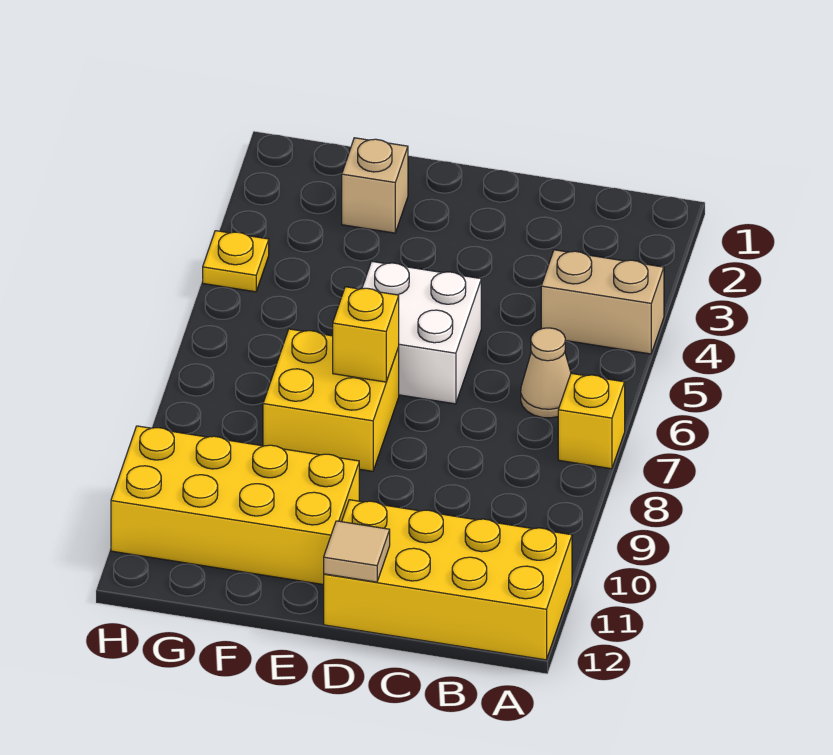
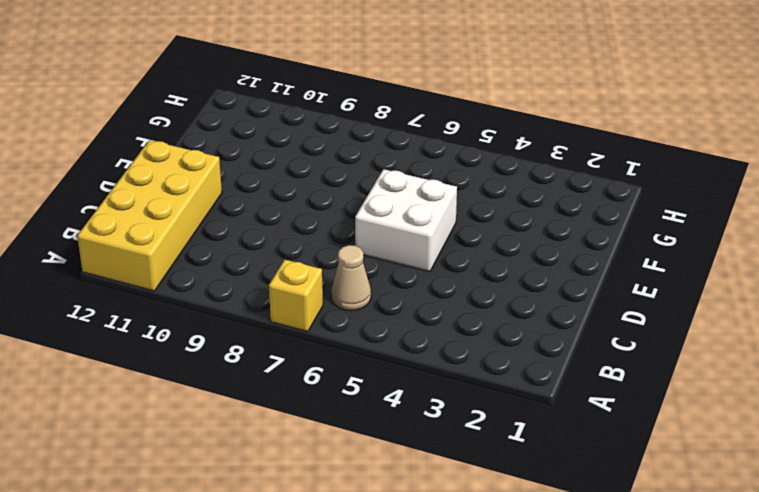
none -> tan 1x2 brick [541,250,664,354]
none -> yellow 2x2 brick [263,329,399,471]

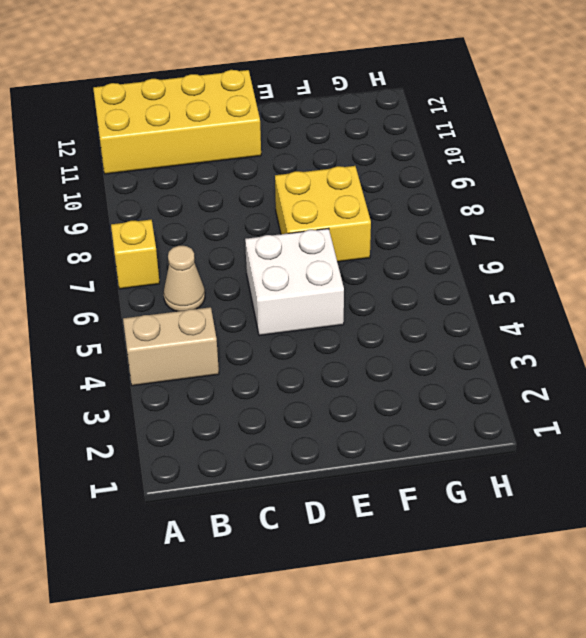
none -> yellow 2x4 brick [111,426,359,585]
none -> tan 1x1 brick [342,138,408,233]

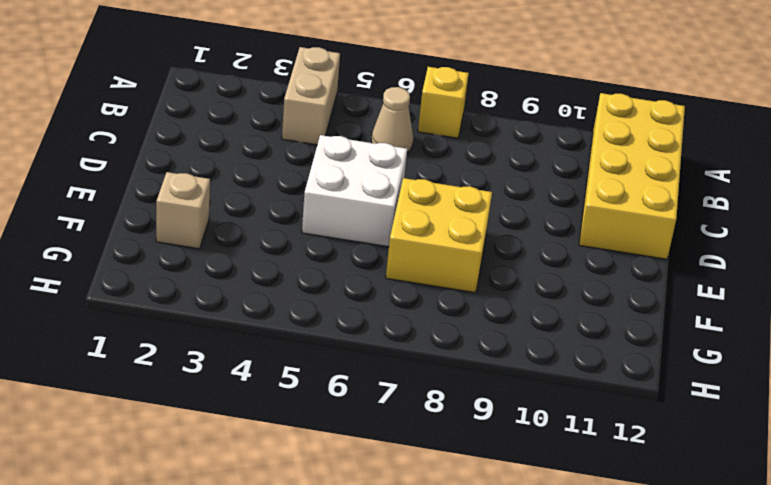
none -> yellow 2x4 brick [111,426,359,585]
none -> yellow 1x1 plate [203,231,269,292]

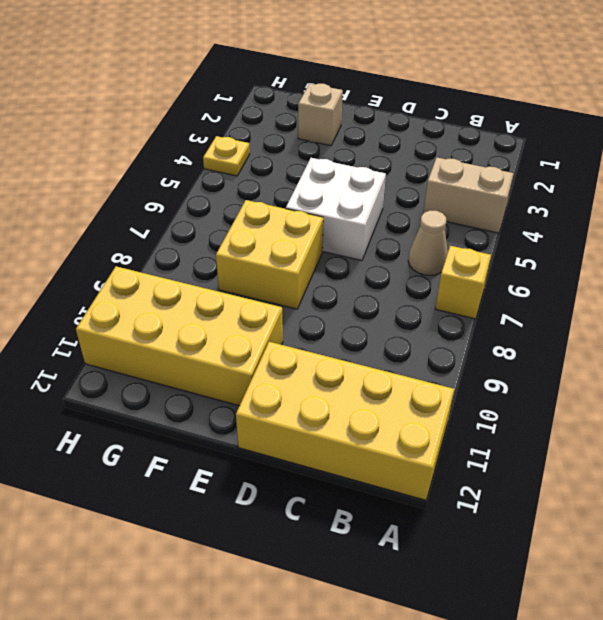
none -> tan 1x1 tile [324,521,390,582]
none -> yellow 1x1 brick [333,287,399,382]

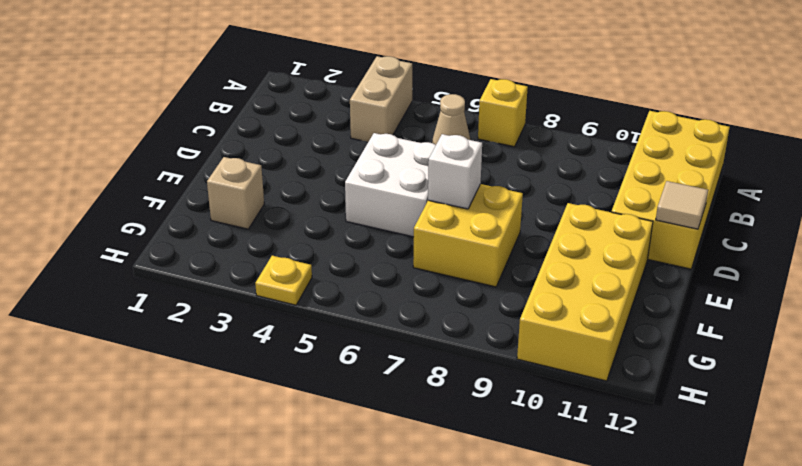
white 1x1 brick [428,134,482,209] -> yellow 1x1 brick [333,287,399,382]

